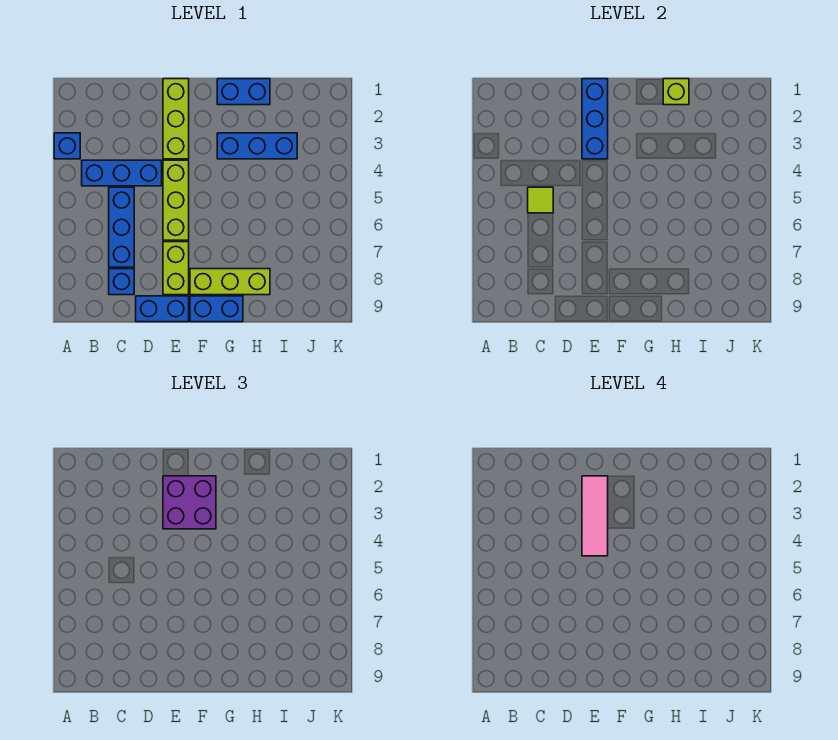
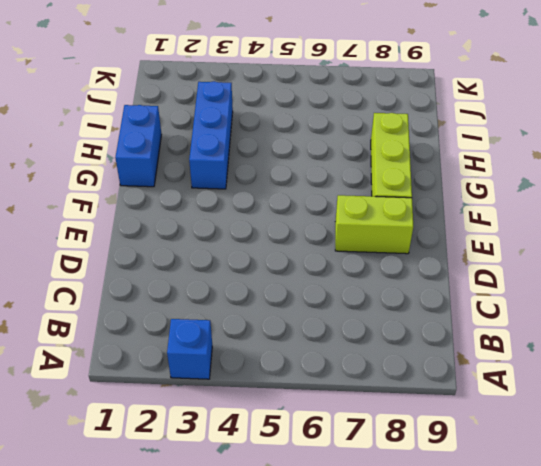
none -> blue 1x3 brick [82,160,162,186]
none -> blue 1x3 brick [109,187,134,267]
none -> blue 1x1 brick [109,269,134,295]

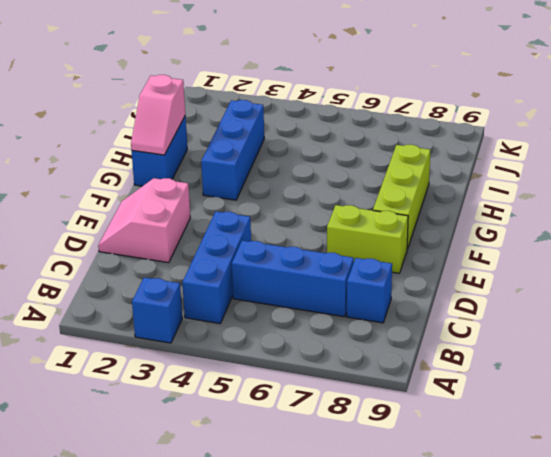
pink 2x2 slope [98,178,190,263] -> lime 1x3 brick [163,79,189,159]
pink 1x2 slope [131,75,185,155] -> lime 1x1 brick [663,79,689,105]
none -> blue 1x2 brick [136,296,189,322]
none -> lime 1x3 brick [163,160,189,240]
none -> blue 1x2 brick [190,296,243,322]

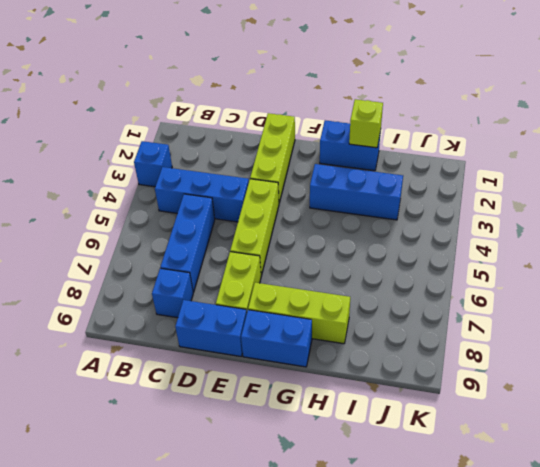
none -> lime 1x1 tile [528,187,553,213]
none -> blue 1x3 brick [582,79,608,159]
none -> purple 2x2 brick [163,476,216,529]

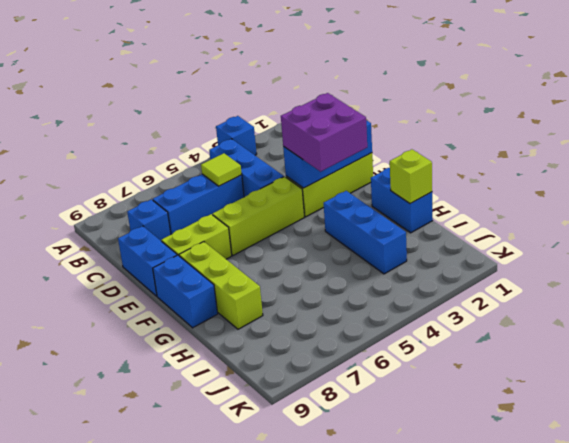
none -> pink 1x3 tile [582,476,608,556]

